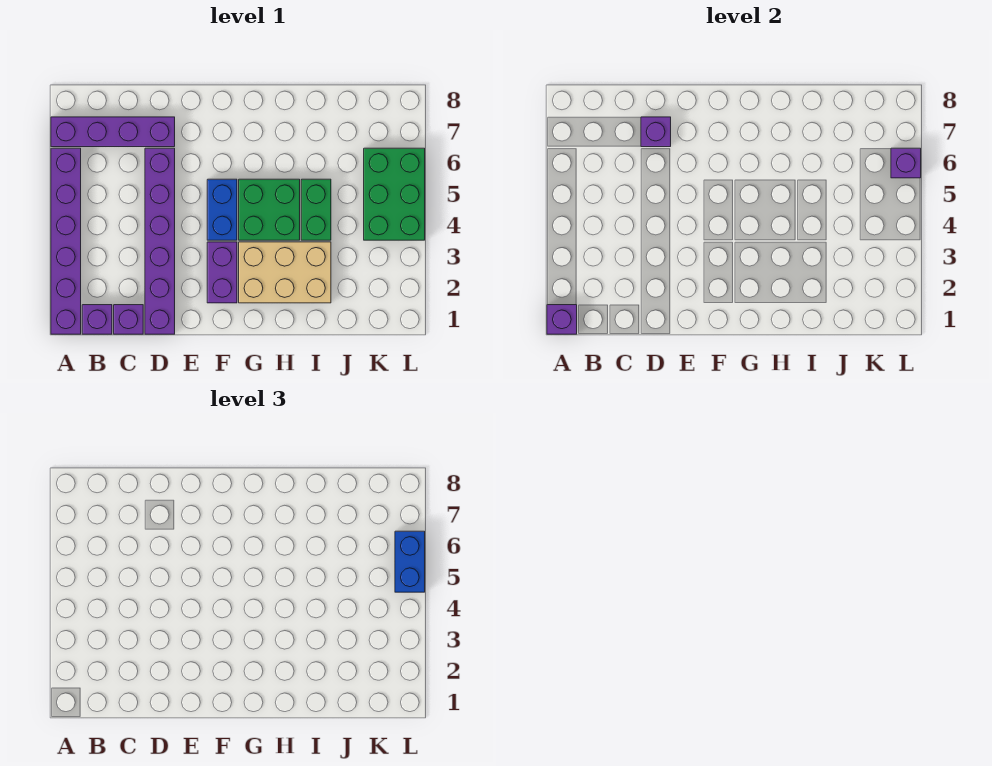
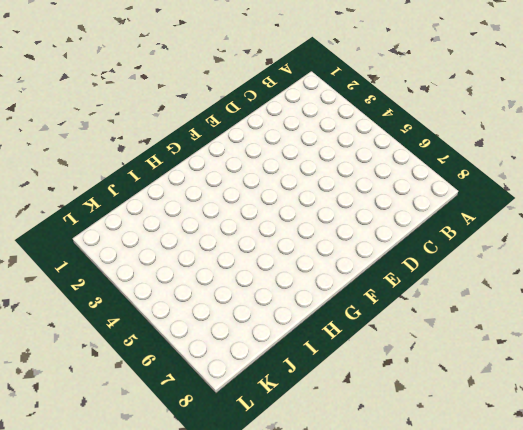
none -> purple 1x6 brick [51,148,81,334]
none -> purple 1x4 brick [51,117,175,147]
none -> purple 1x1 brick [82,305,112,334]

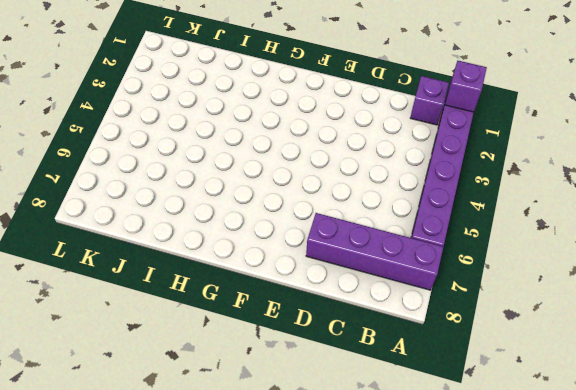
none -> purple 1x1 brick [114,305,143,334]
none -> purple 1x6 brick [145,148,175,334]
none -> purple 1x2 brick [207,242,237,303]

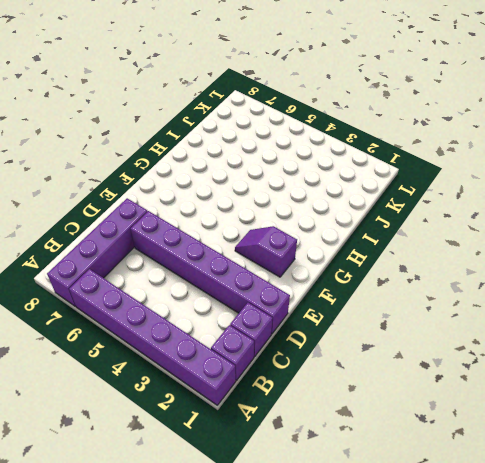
purple 1x2 slope [235,226,297,277] -> purple 1x2 brick [207,242,237,303]
none -> blue 1x2 brick [207,179,237,240]
none -> tan 2x3 brick [239,242,331,303]
none -> green 2x2 brick [239,179,300,240]

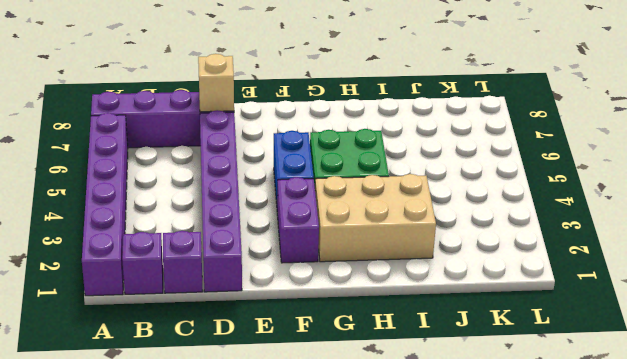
tan 1x1 brick [198,54,234,112] -> purple 1x1 brick [641,117,671,147]
none -> green 1x2 brick [301,179,331,240]
none -> green 2x3 brick [364,148,425,240]
none -> purple 1x1 brick [547,305,577,334]

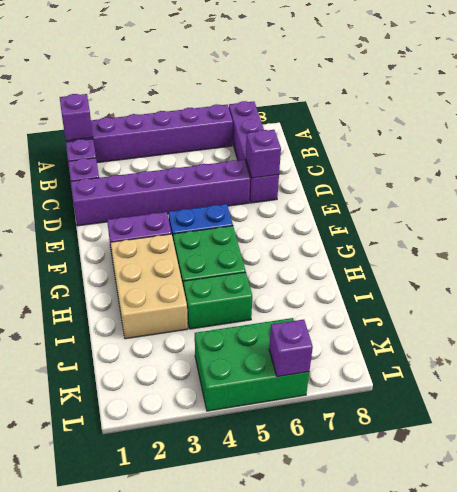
none -> blue 1x2 brick [395,531,425,592]

